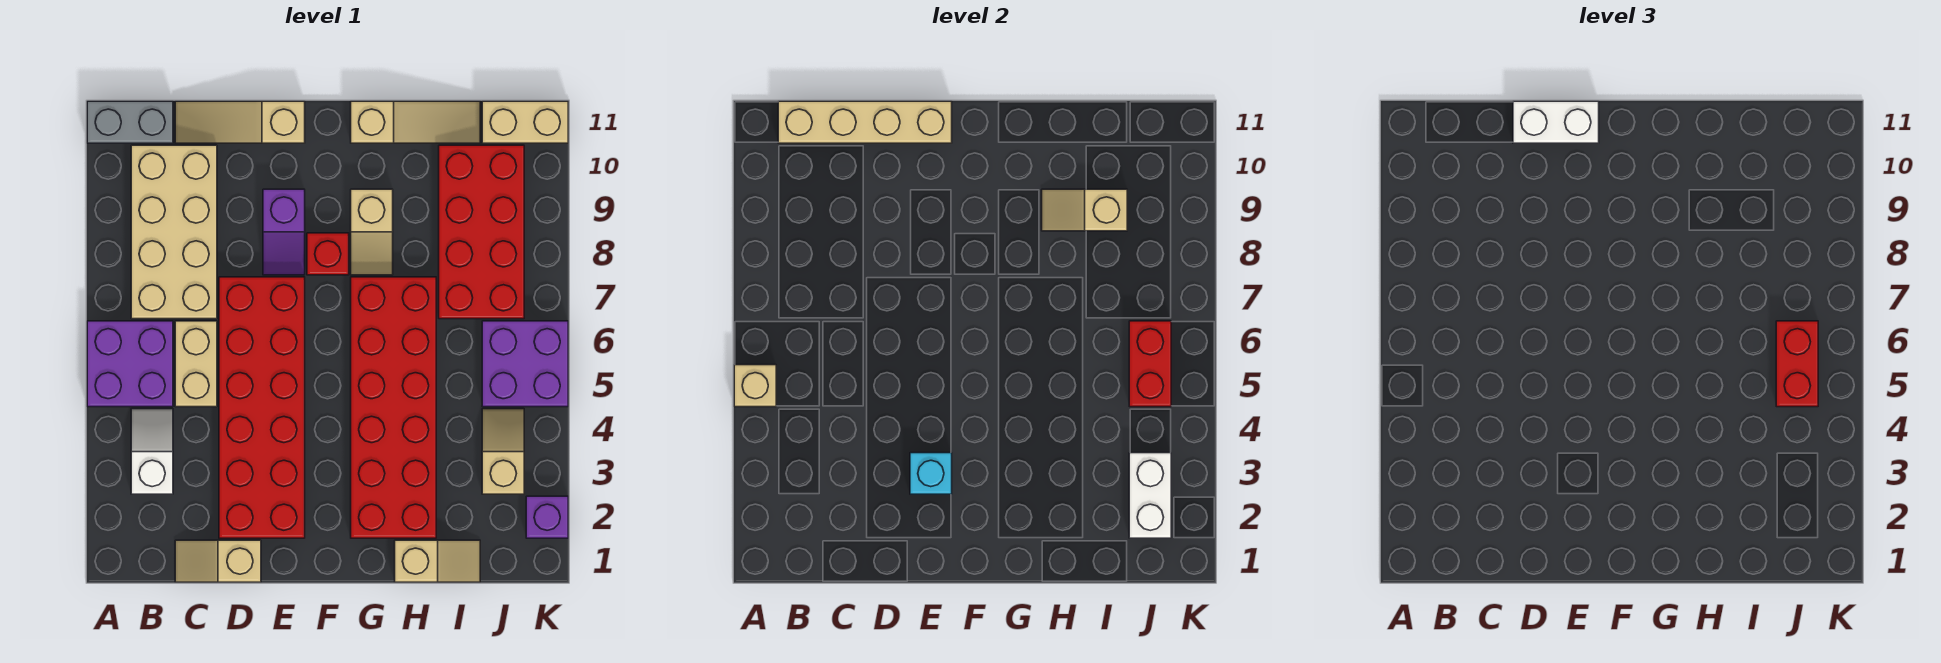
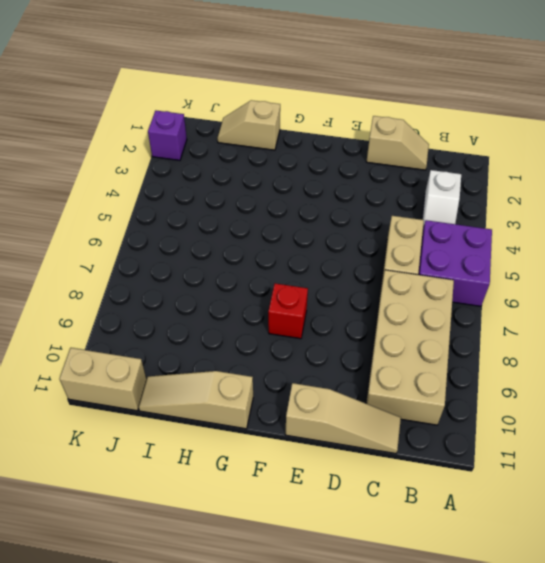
none -> grey 1x2 brick [87,101,173,143]
none -> red 2x6 brick [219,277,305,538]
none -> purple 1x2 slope [263,189,305,275]

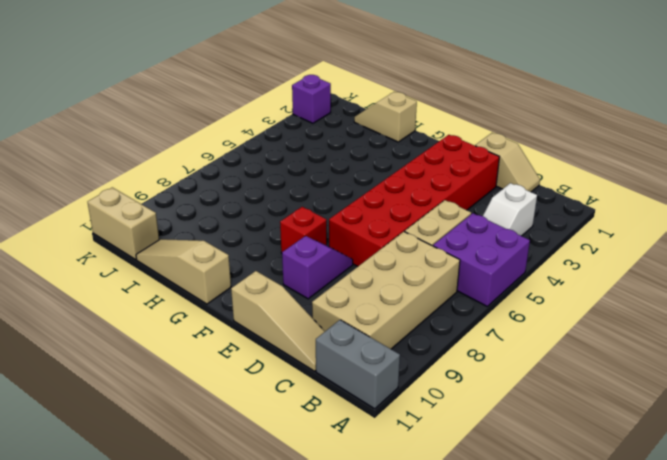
none -> red 2x6 brick [351,277,436,538]
none -> tan 1x2 slope [351,189,393,275]
none -> red 2x4 brick [439,145,524,319]

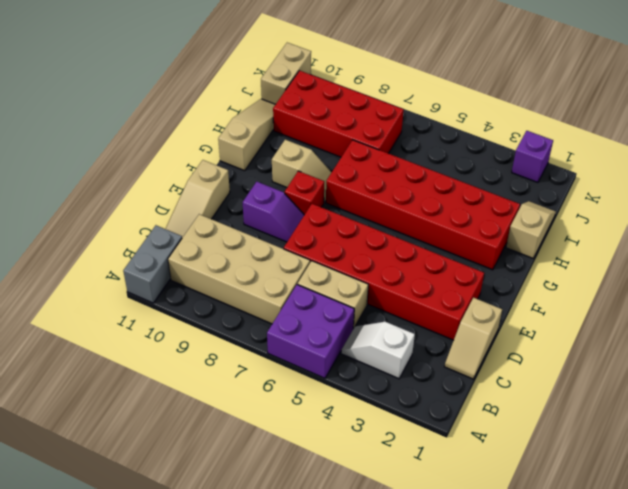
none -> tan 1x2 slope [482,409,524,494]
none -> purple 2x2 brick [482,321,568,407]
none -> tan 1x1 brick [734,365,776,407]

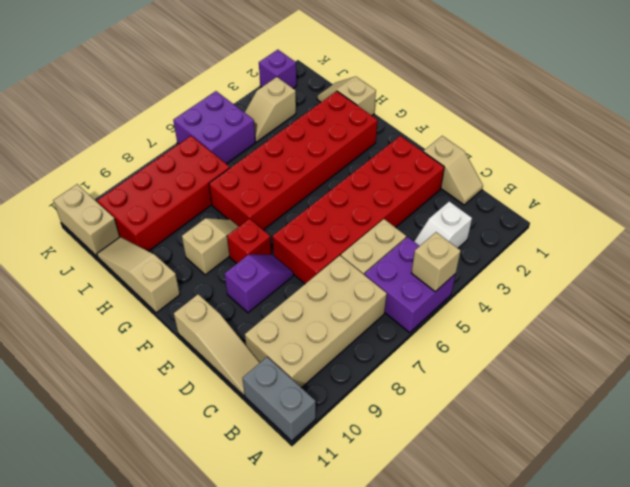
none -> tan 1x4 brick [778,101,952,143]
none -> cyan 1x1 brick [910,453,952,494]
none -> tan 1x2 slope [1042,189,1127,231]

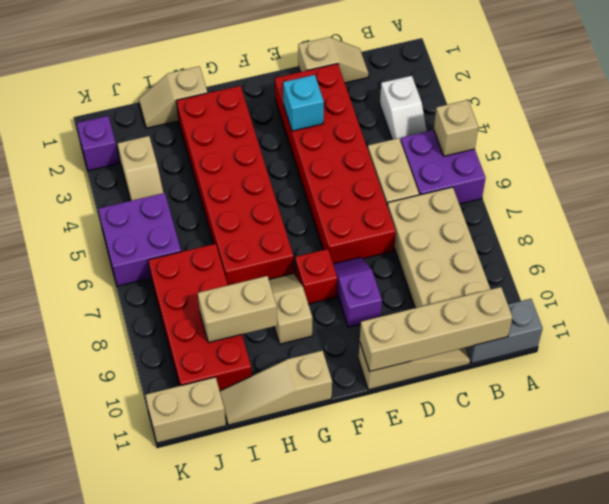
tan 1x2 brick [198,276,277,343] -> tan 1x2 slope [1042,189,1127,231]
none -> white 1x2 brick [1129,453,1171,538]
none -> red 1x2 brick [1129,321,1171,407]
none -> white 1x2 brick [1513,101,1599,143]

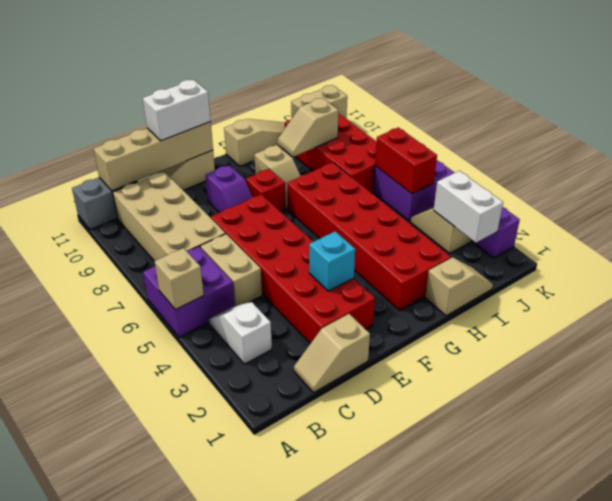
none -> red 1x2 brick [1776,321,1818,407]

